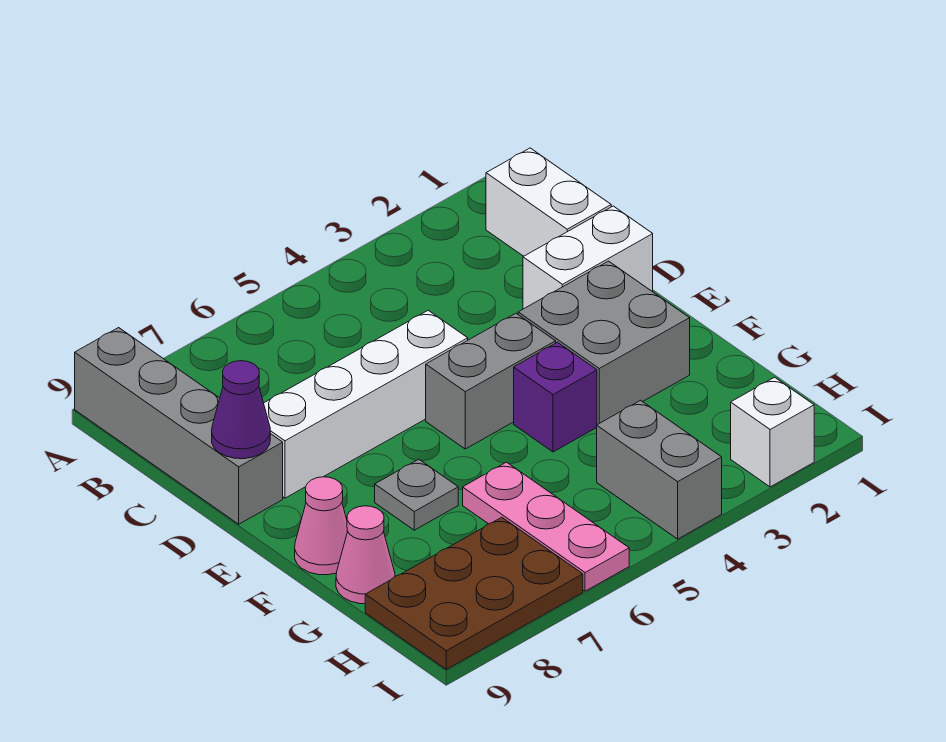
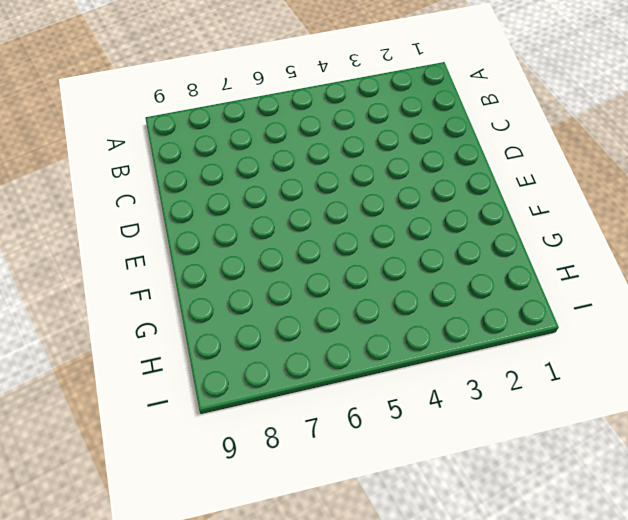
none -> grey 1x4 brick [75,328,283,524]
none -> white 1x2 brick [486,148,611,256]
none -> white 1x2 brick [523,206,653,309]

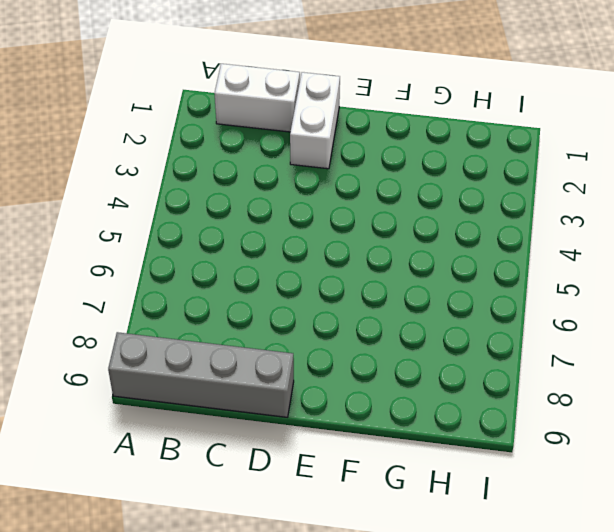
none -> white 1x4 brick [264,310,468,498]
none -> grey 2x2 brick [518,261,690,425]
none -> grey 1x2 brick [426,313,556,449]

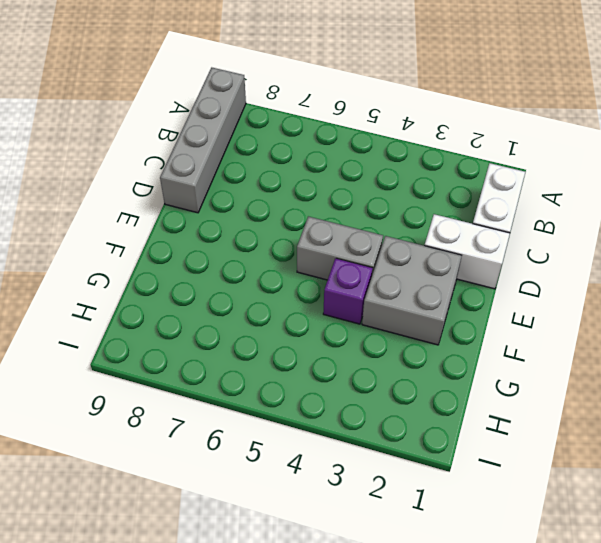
none -> white 1x4 brick [264,310,468,498]
none -> grey 1x1 plate [375,459,458,530]
none -> pink 1x1 cone [295,477,348,575]

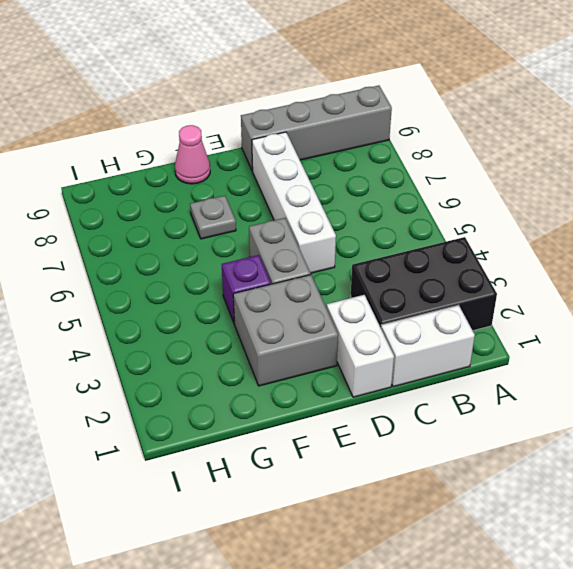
black 2x3 brick [351,237,497,331] -> none
none -> pink 1x3 plate [463,462,629,591]
none -> pink 1x1 cone [336,506,395,604]
none -> grey 1x2 brick [597,400,722,539]

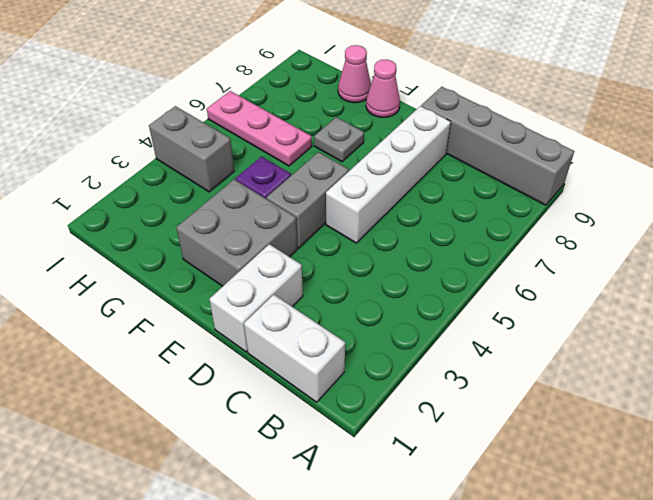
none -> brown 2x3 plate [365,517,583,669]
none -> white 1x1 brick [731,377,814,487]
none -> purple 1x1 cone [212,361,270,459]

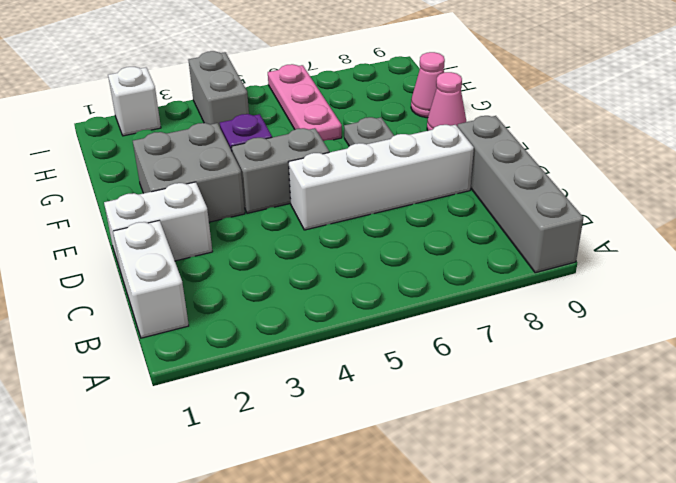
none -> brown 2x3 plate [365,517,583,669]
none -> purple 1x1 cone [212,361,270,459]

